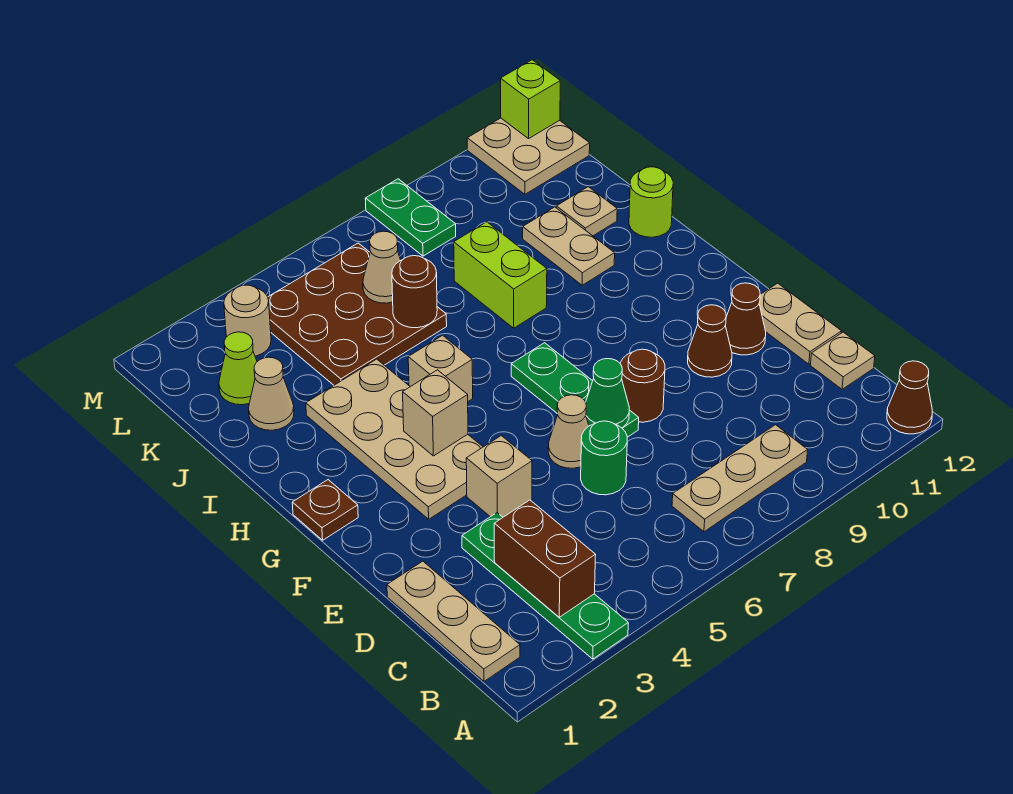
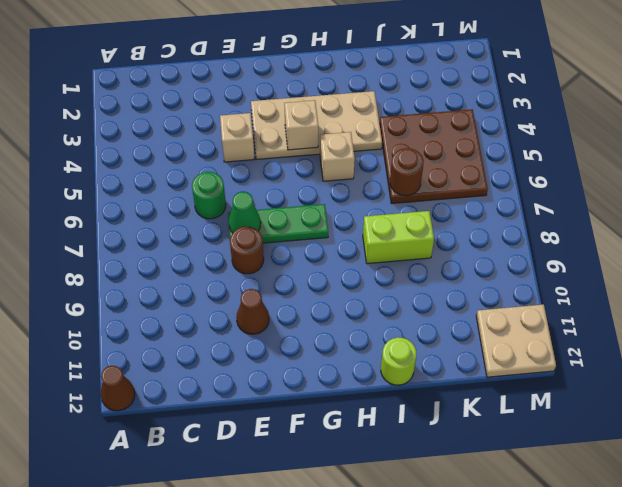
none -> green 1x4 plate [462,513,628,659]
none -> tan 1x3 plate [387,561,520,681]
none -> tan 1x3 plate [672,425,808,532]
none -> tan 1x1 plate [811,332,875,389]

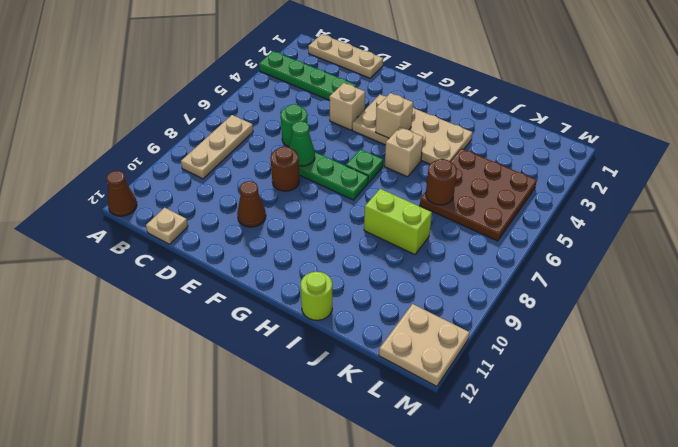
green 1x1 plate [346,149,383,183] -> none
none -> tan 1x2 plate [759,283,842,364]
none -> tan 1x1 cone [548,395,589,468]
none -> brown 1x1 cone [725,283,766,355]
none -> brown 1x1 plate [292,480,358,540]

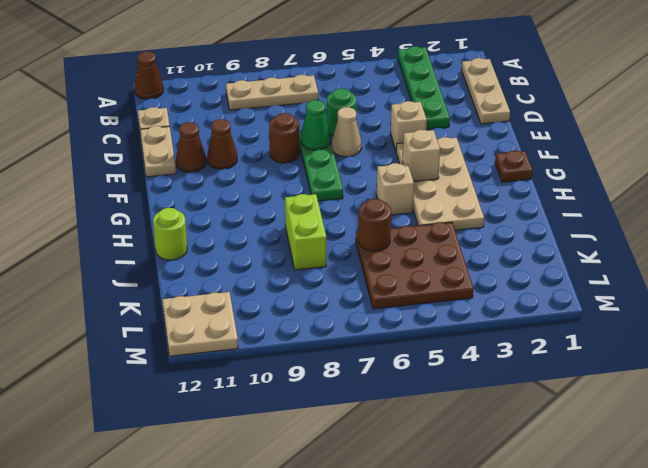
none -> tan 1x2 plate [523,207,615,285]
none -> tan 1x1 cone [249,357,294,430]
none -> tan 1x1 plate [556,187,617,236]
none -> lime 1x1 cone [219,332,257,405]

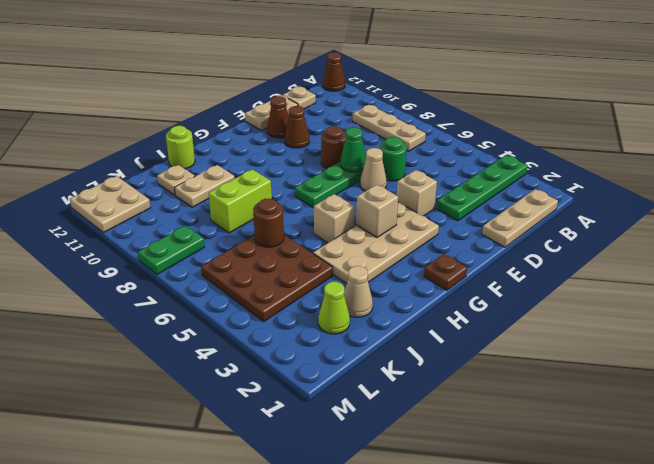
none -> tan 1x1 round brick [224,285,271,356]
none -> brown 1x2 brick [494,500,596,617]
none -> tan 1x1 cone [363,231,401,303]
none -> lime 1x1 brick [501,60,560,139]

